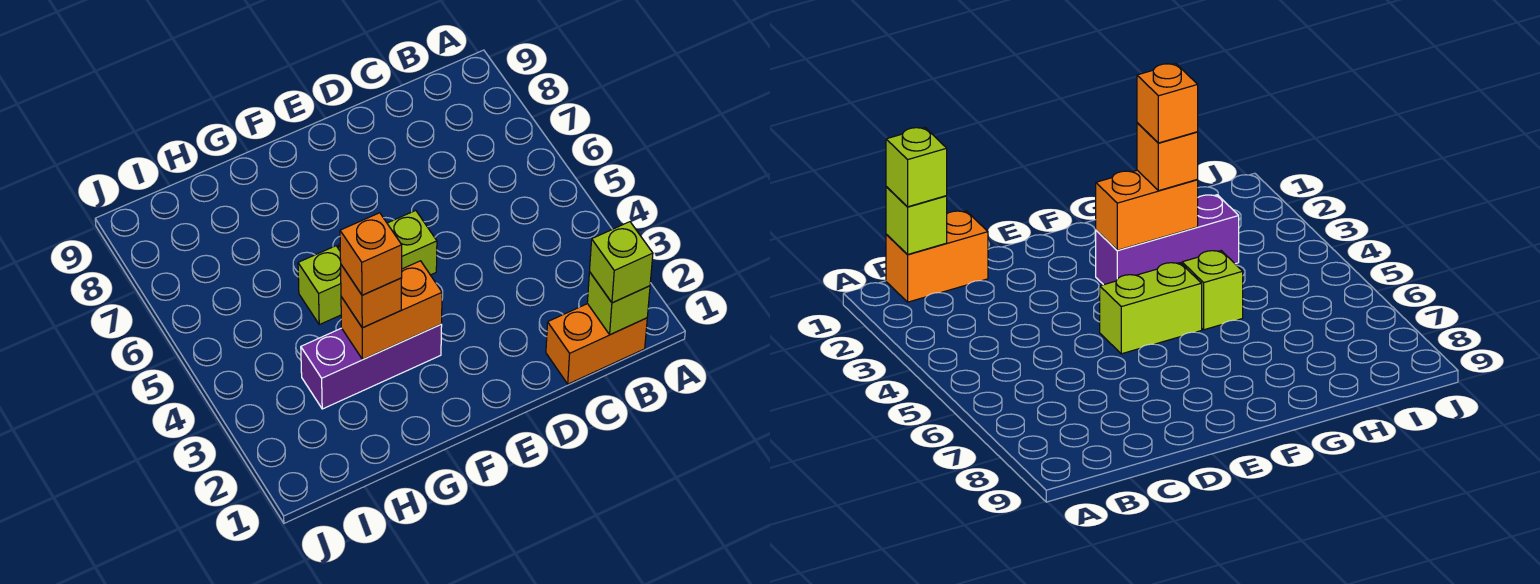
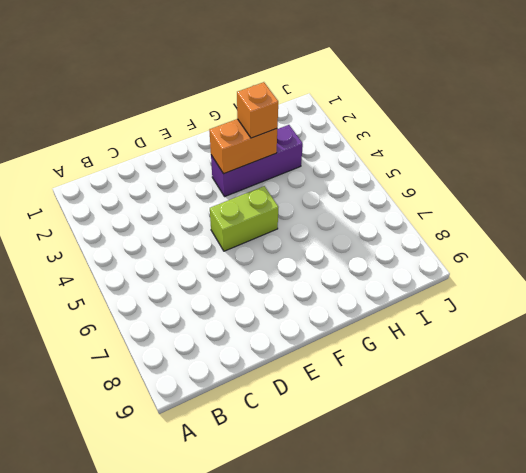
none -> orange 1x2 brick [546,304,647,384]
none -> lime 1x1 brick [298,246,341,325]

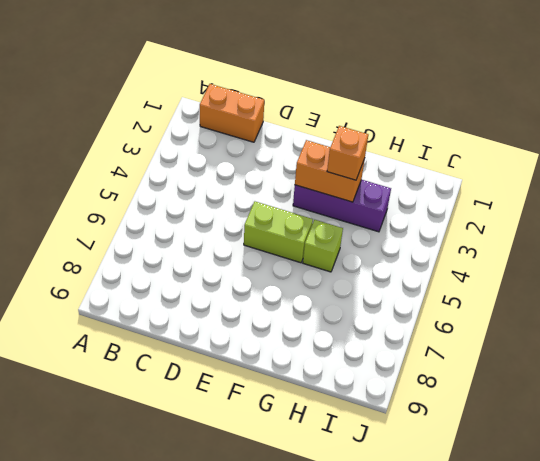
none -> lime 1x1 brick [587,272,650,335]
none -> lime 1x1 brick [590,222,653,303]

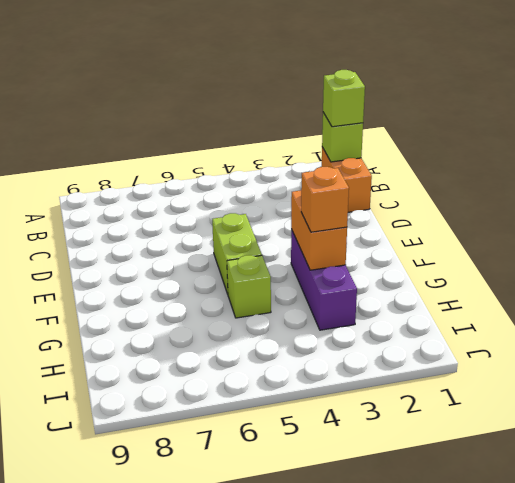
none -> orange 1x1 brick [340,213,402,295]

